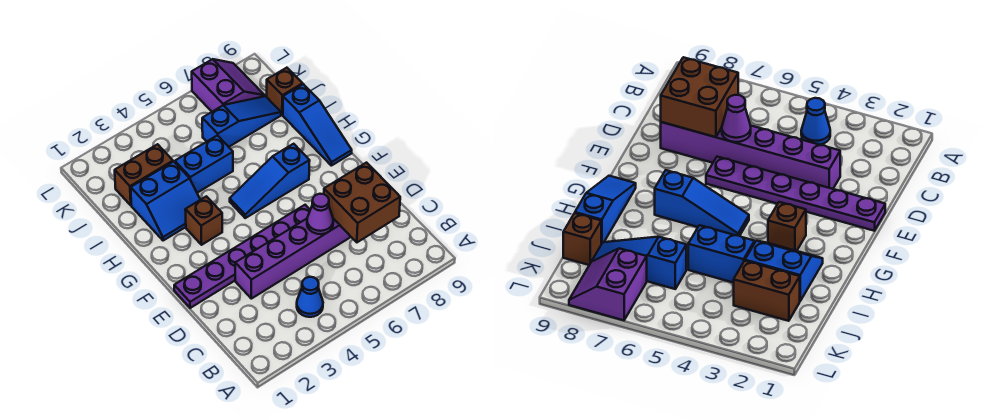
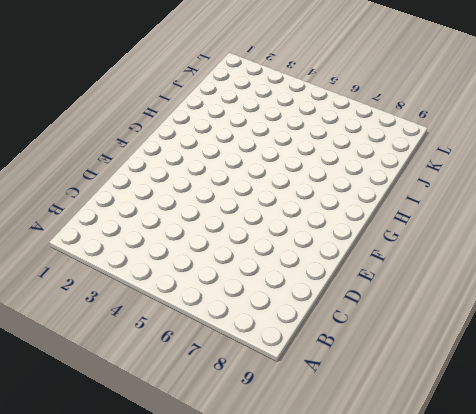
none -> blue 1x1 cone [297,277,323,317]
none -> purple 1x6 brick [235,219,351,299]
none -> purple 1x6 plate [174,205,310,308]

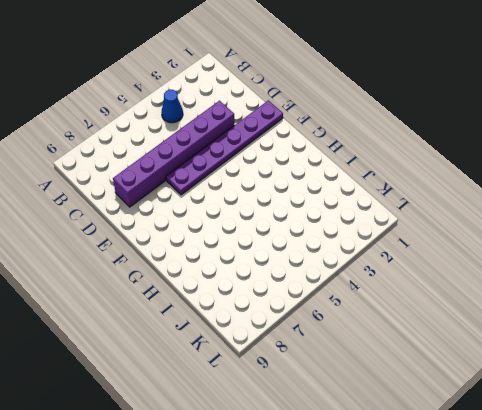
none -> brown 1x1 brick [185,196,222,245]
none -> blue 1x3 slope [230,144,310,218]
none -> blue 1x3 slope [283,84,352,166]

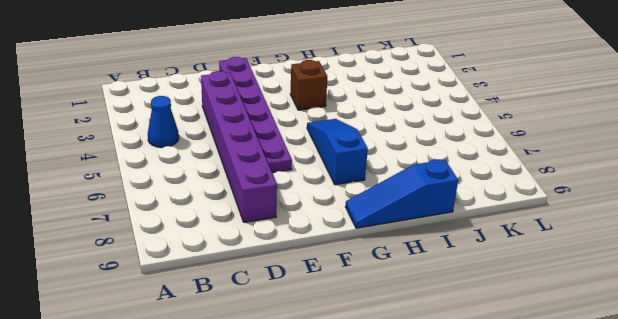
none -> blue 2x2 slope [131,162,200,241]
none -> blue 1x2 brick [175,135,233,193]
none -> brown 1x2 brick [115,144,173,205]

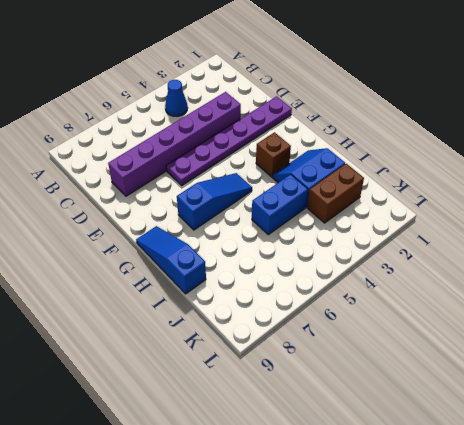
none -> blue 1x3 slope [202,96,281,147]
none -> brown 1x1 brick [267,68,303,115]
none -> purple 2x2 slope [192,59,265,112]

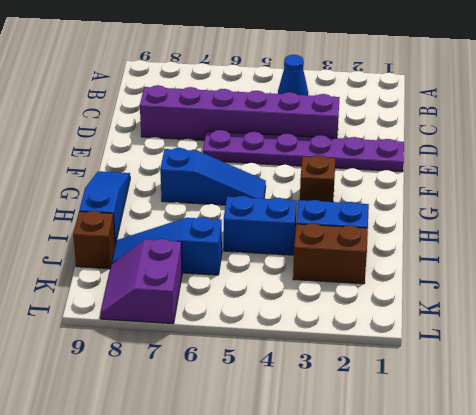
none -> brown 2x2 brick [324,163,400,242]
none -> purple 1x1 cone [307,194,333,234]

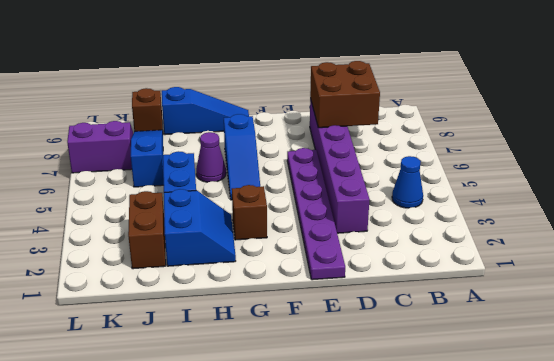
purple 1x1 cone [196,132,226,182] -> purple 1x1 cone moved to [307,194,333,234]

